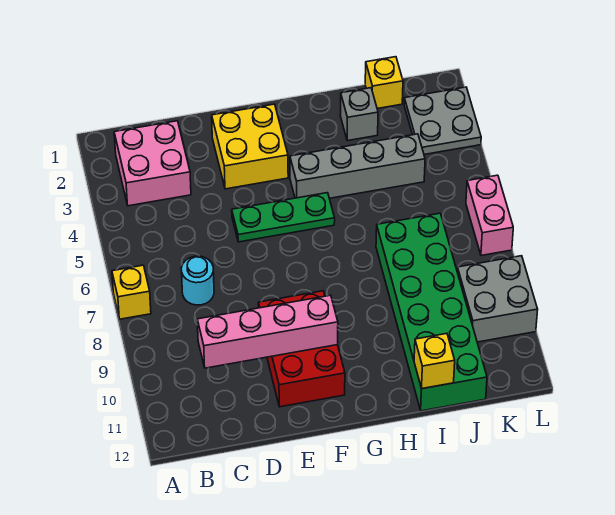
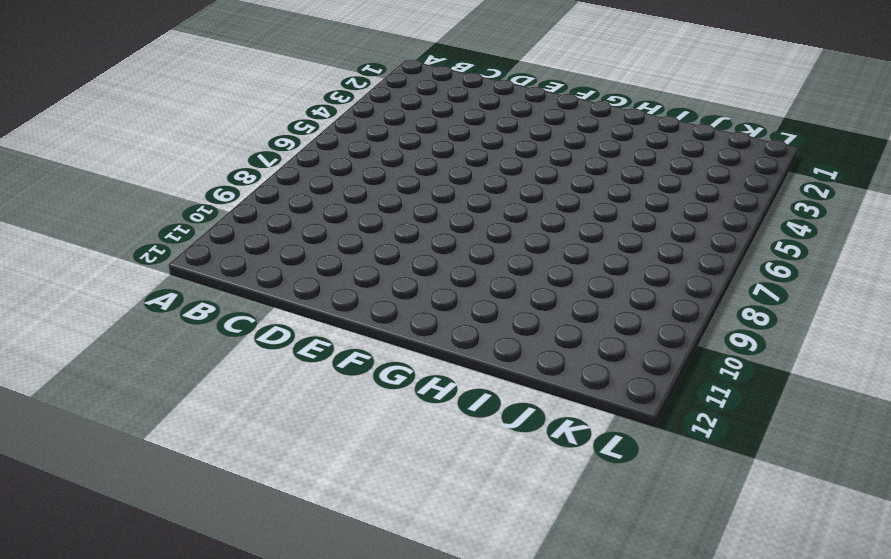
none -> yellow 1x1 brick [112,265,151,319]
none -> pink 2x2 brick [114,121,191,206]
none -> cyan 1x1 round brick [181,256,214,305]

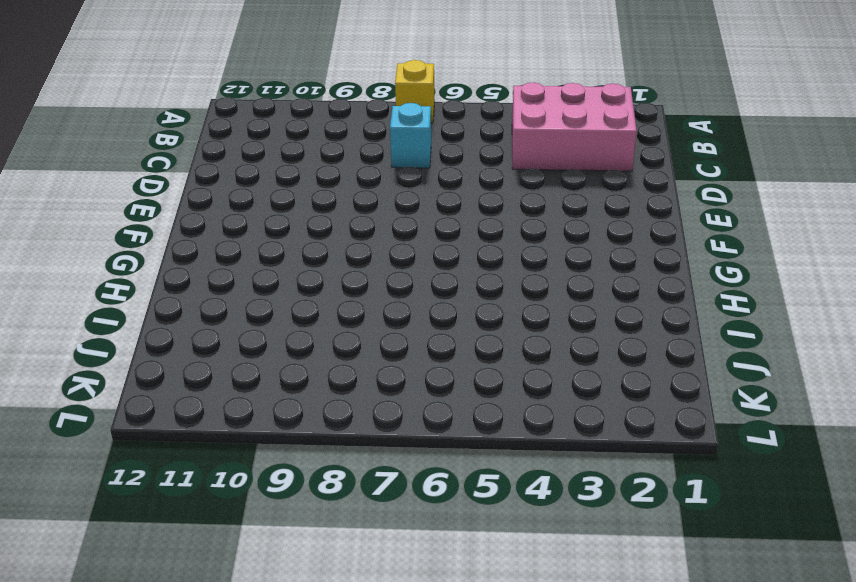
pink 2x3 brick [512,82,637,171] -> pink 2x2 brick [114,121,191,206]
cyan 1x1 brick [390,103,431,168] -> cyan 1x1 round brick [181,256,214,305]
none -> yellow 2x2 brick [212,104,288,189]
none -> green 1x3 plate [232,193,335,242]
none -> red 2x3 brick [258,291,345,407]

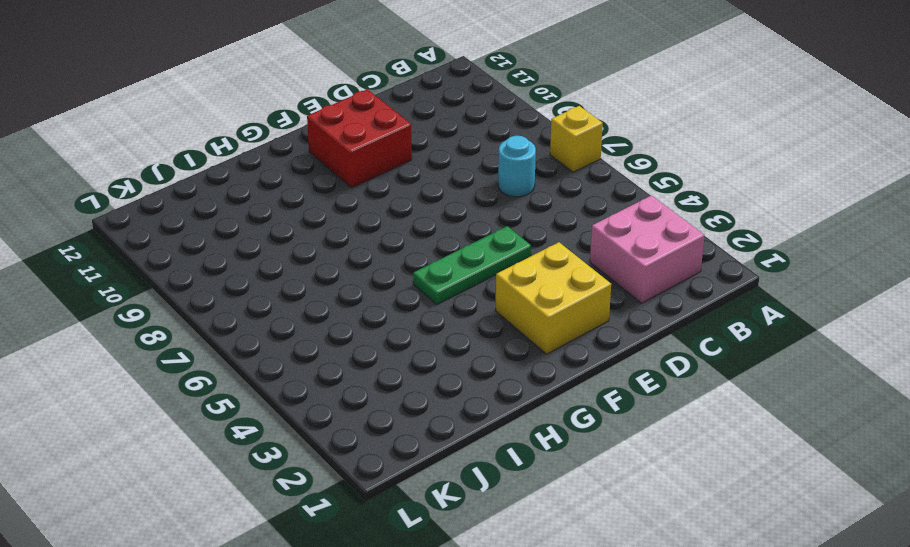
red 2x2 brick [307,89,412,188] -> red 2x3 brick [258,291,345,407]
none -> grey 1x4 brick [290,134,425,198]
none -> grey 1x1 brick [340,88,378,141]
none -> green 2x6 brick [376,213,487,411]

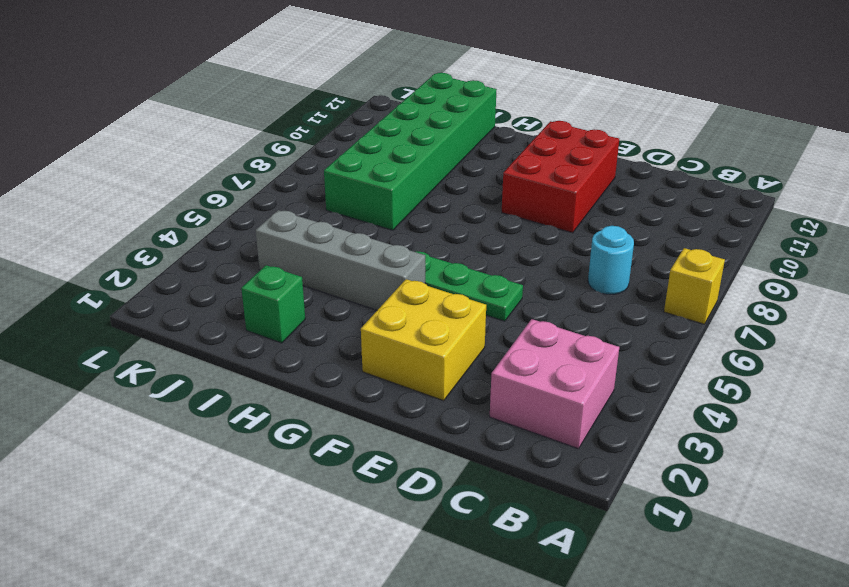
green 1x1 brick [241,265,305,343] -> grey 1x1 brick [340,88,378,141]
none -> yellow 1x1 brick [365,57,403,109]
none -> grey 2x2 plate [404,87,481,155]
none -> grey 2x2 brick [457,256,538,342]

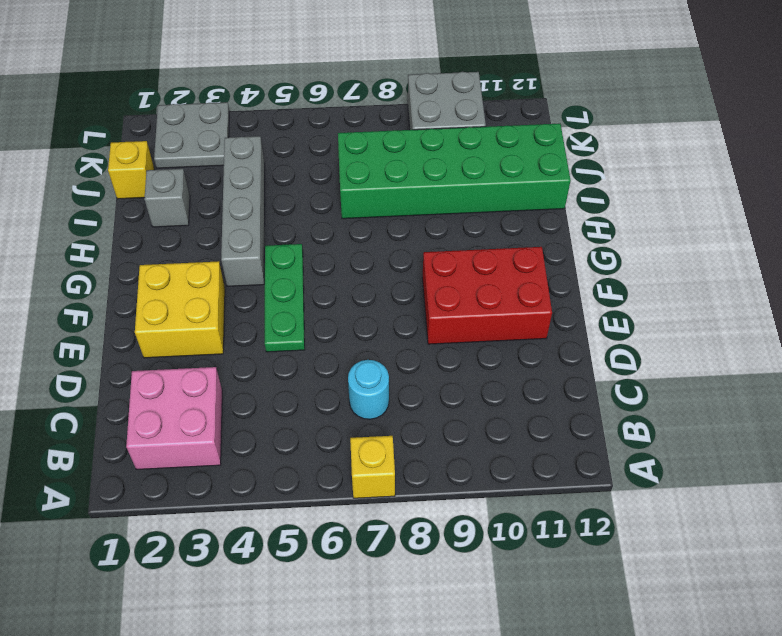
none -> pink 1x2 brick [466,175,513,256]
none -> pink 1x4 brick [197,295,338,368]
none -> yellow 1x1 brick [414,334,455,389]

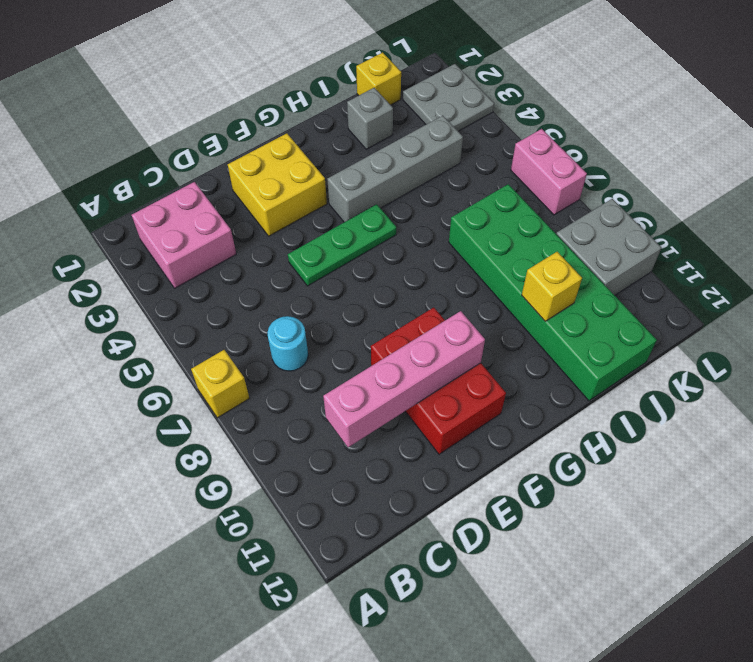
yellow 1x1 brick [522,252,582,321] -> yellow 1x1 brick moved to [414,334,455,389]

